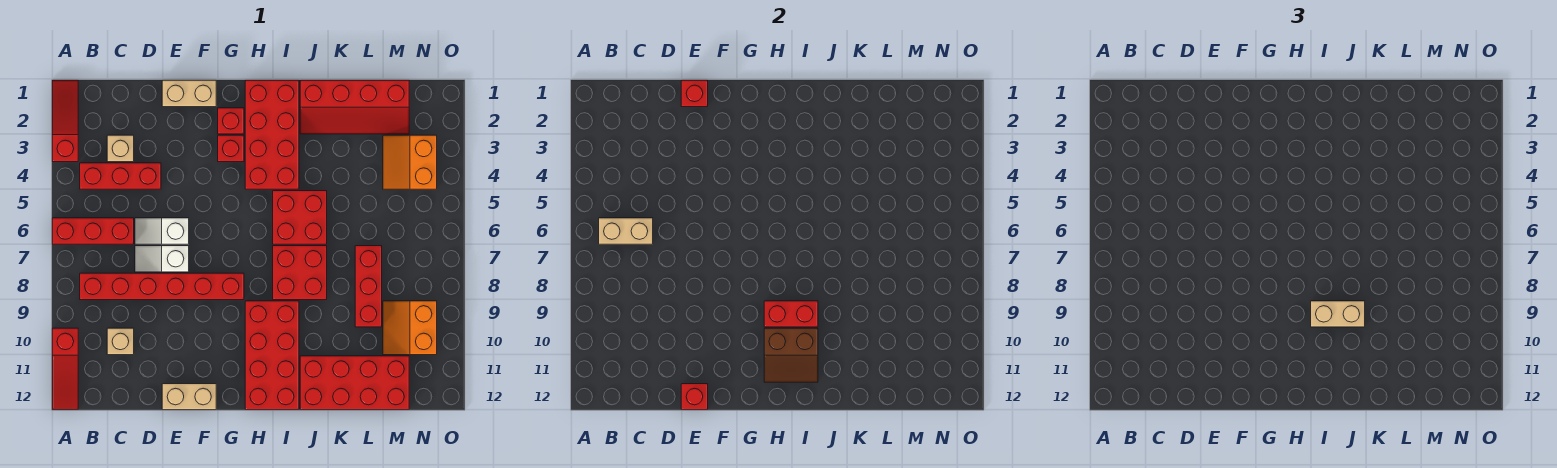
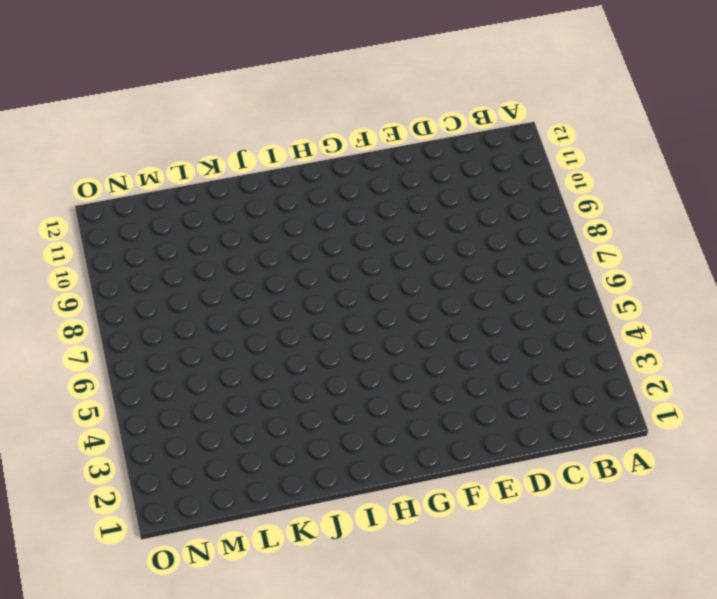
none -> red 1x3 slope [52,80,78,162]
none -> red 1x3 brick [52,218,134,244]
none -> red 1x3 slope [52,328,78,410]

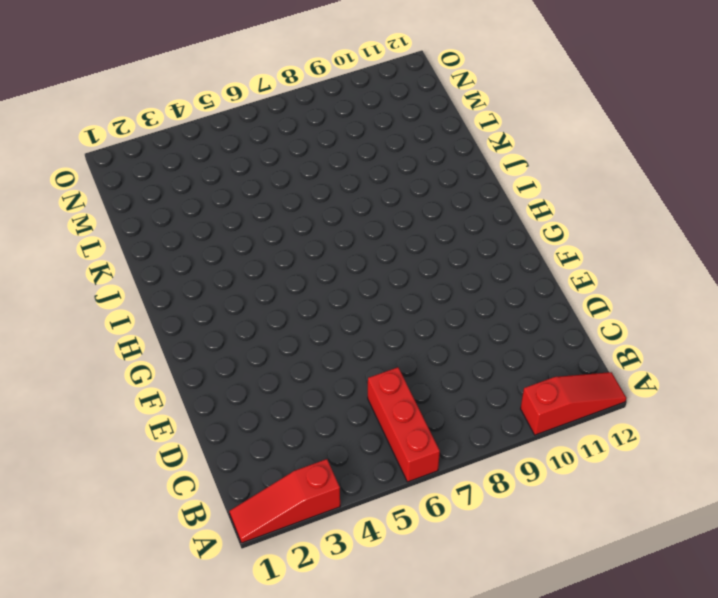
none -> red 1x3 brick [80,163,161,189]
none -> red 1x6 brick [80,273,244,300]
none -> tan 1x1 brick [107,135,134,162]

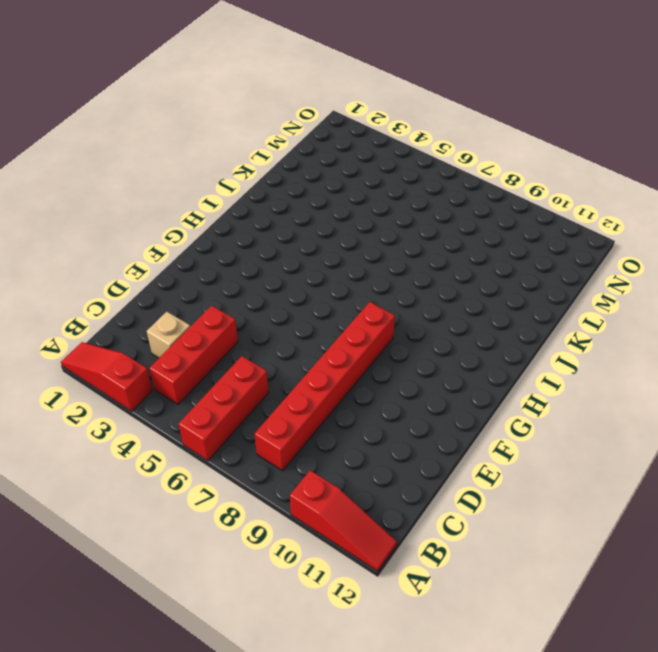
none -> tan 1x1 brick [107,328,134,355]
none -> white 1x2 slope [135,218,189,244]
none -> white 1x2 slope [135,246,189,272]

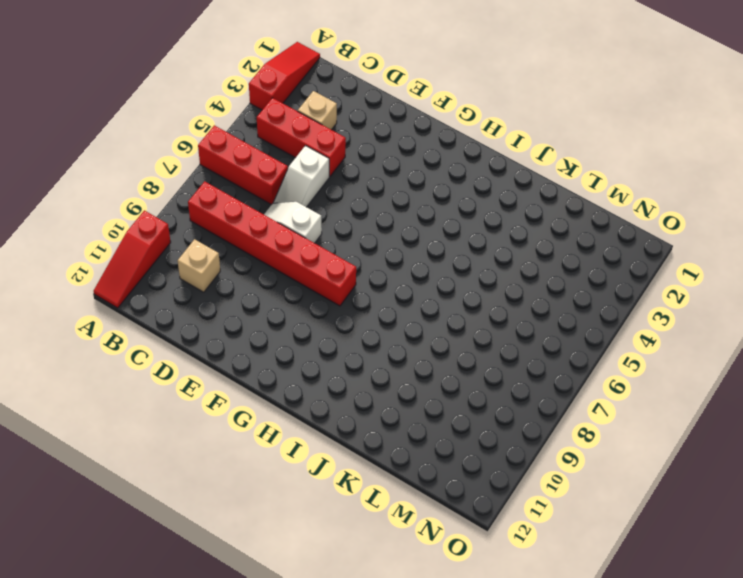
white 1x2 slope [273,146,329,207] -> white 1x2 slope turned to [135,218,189,244]
none -> tan 1x2 brick [162,80,216,107]
none -> tan 1x2 brick [162,384,216,410]
none -> red 1x1 brick [218,108,244,134]

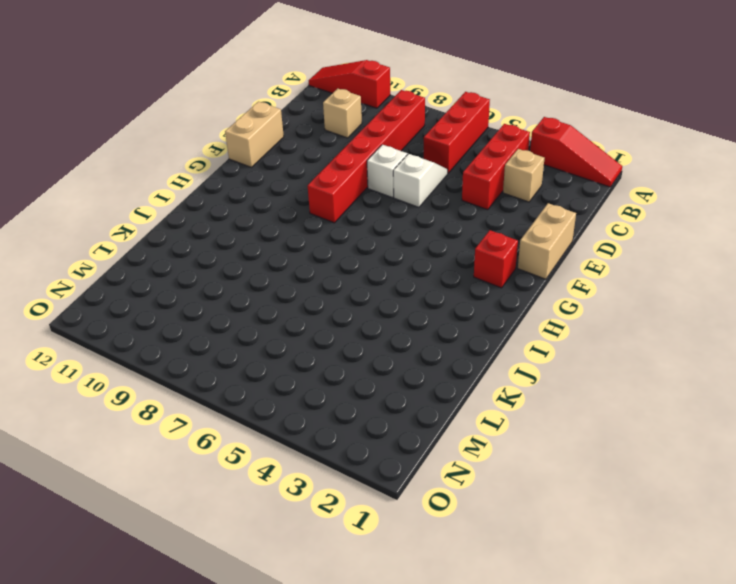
none -> red 1x1 brick [218,135,244,162]
none -> red 2x4 brick [245,80,299,189]
none -> red 2x4 brick [245,301,299,410]

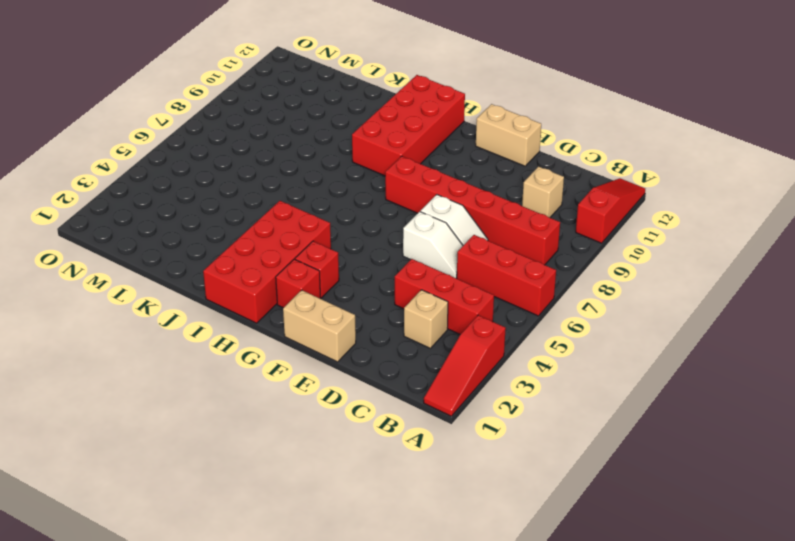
none -> red 2x2 brick [273,191,327,244]
none -> red 2x2 brick [273,246,327,300]
none -> red 2x4 slope [300,80,409,134]

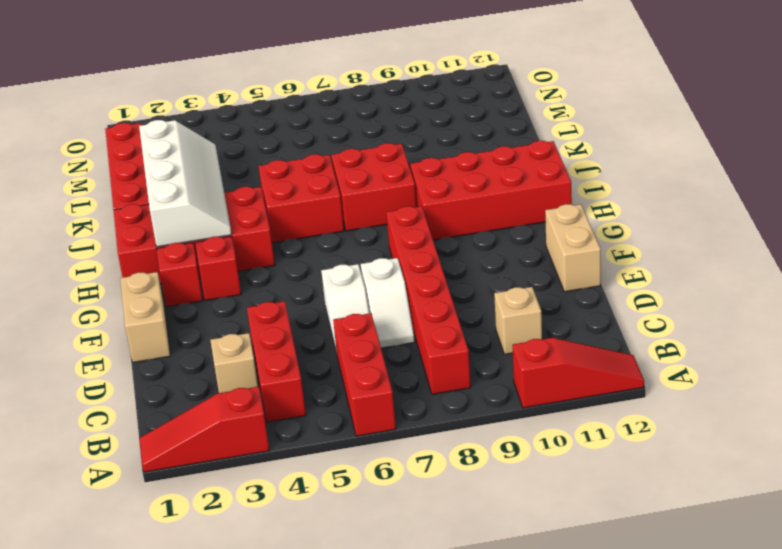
white 2x4 slope [139,120,232,247] -> none
none -> red 2x4 brick [300,356,409,410]
none -> red 1x3 brick [355,246,382,327]
none -> orange 2x2 slope [383,135,437,189]

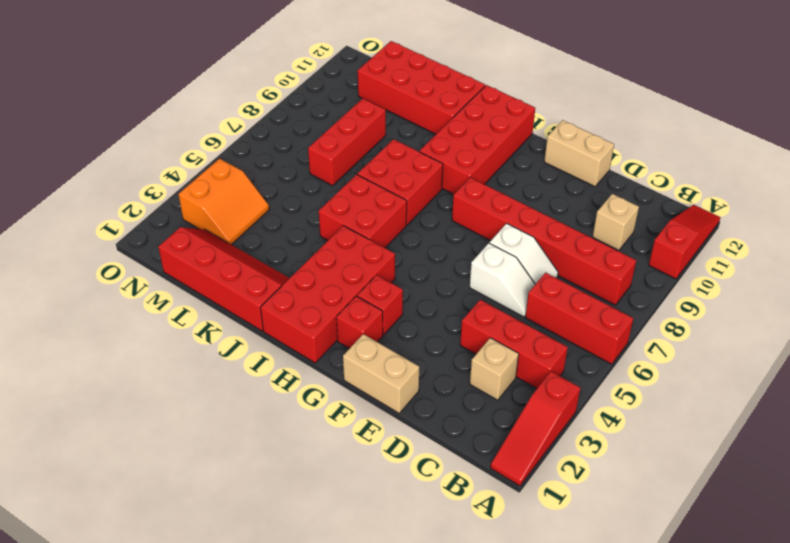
none -> orange 2x2 slope [383,301,437,355]
none -> tan 1x2 brick [599,218,653,244]
none -> red 1x1 brick [681,80,708,107]

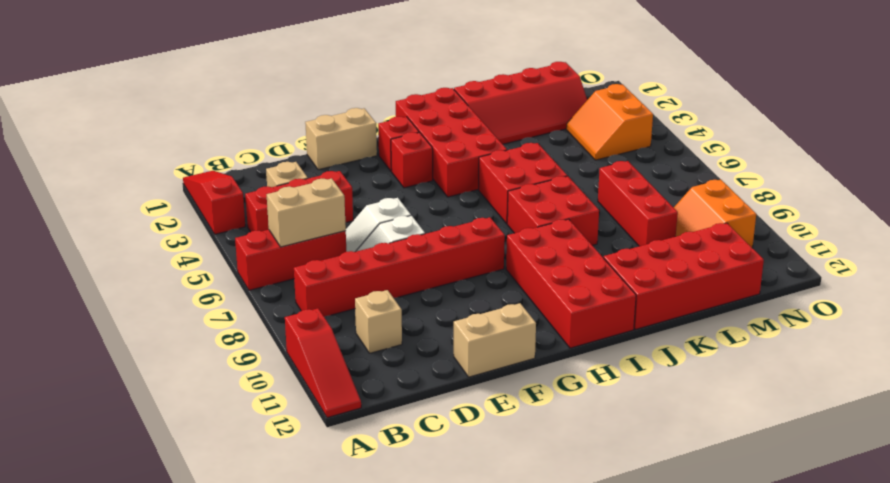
none -> red 1x1 brick [681,80,708,107]
none -> red 1x1 brick [681,384,708,410]
none -> red 1x2 brick [764,301,818,327]

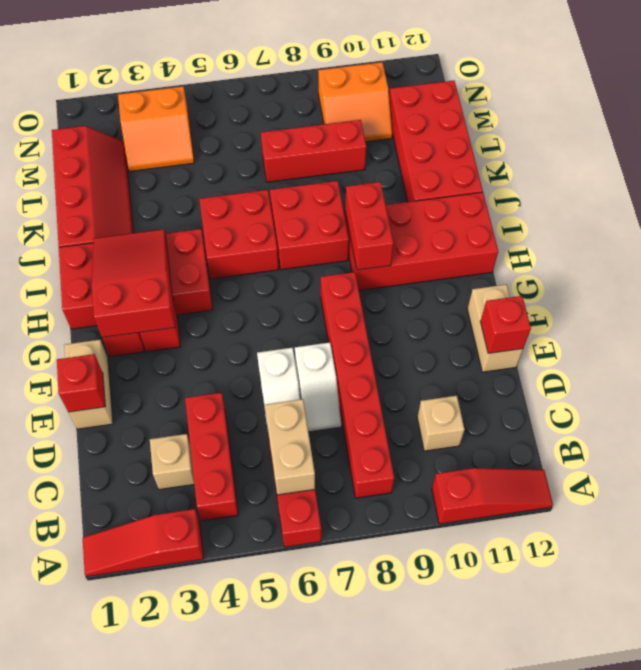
red 2x3 slope [92,229,176,337] -> none
none -> brown 2x2 slope [764,328,818,382]
none -> tan 1x2 brick [1311,301,1365,327]

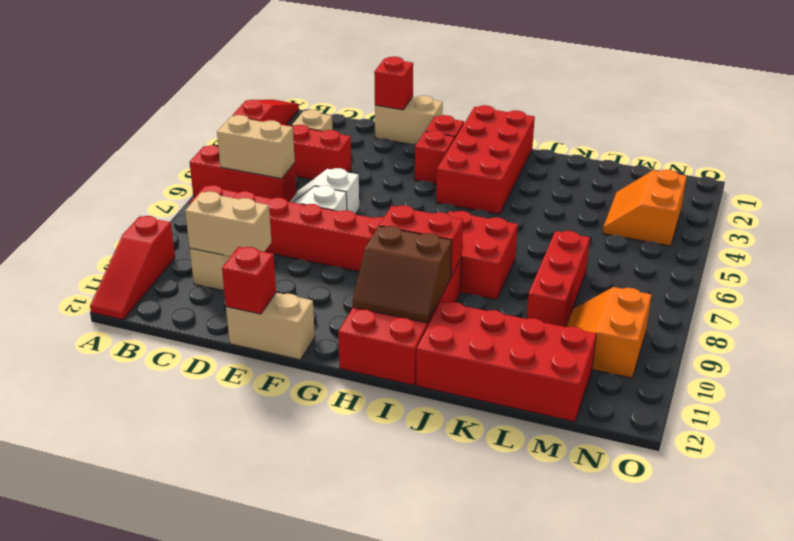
tan 1x2 brick [185,191,271,256] -> tan 1x2 brick moved to [1311,301,1365,327]
none -> red 2x2 brick [273,191,327,244]
none -> red 2x4 slope [300,80,409,134]

